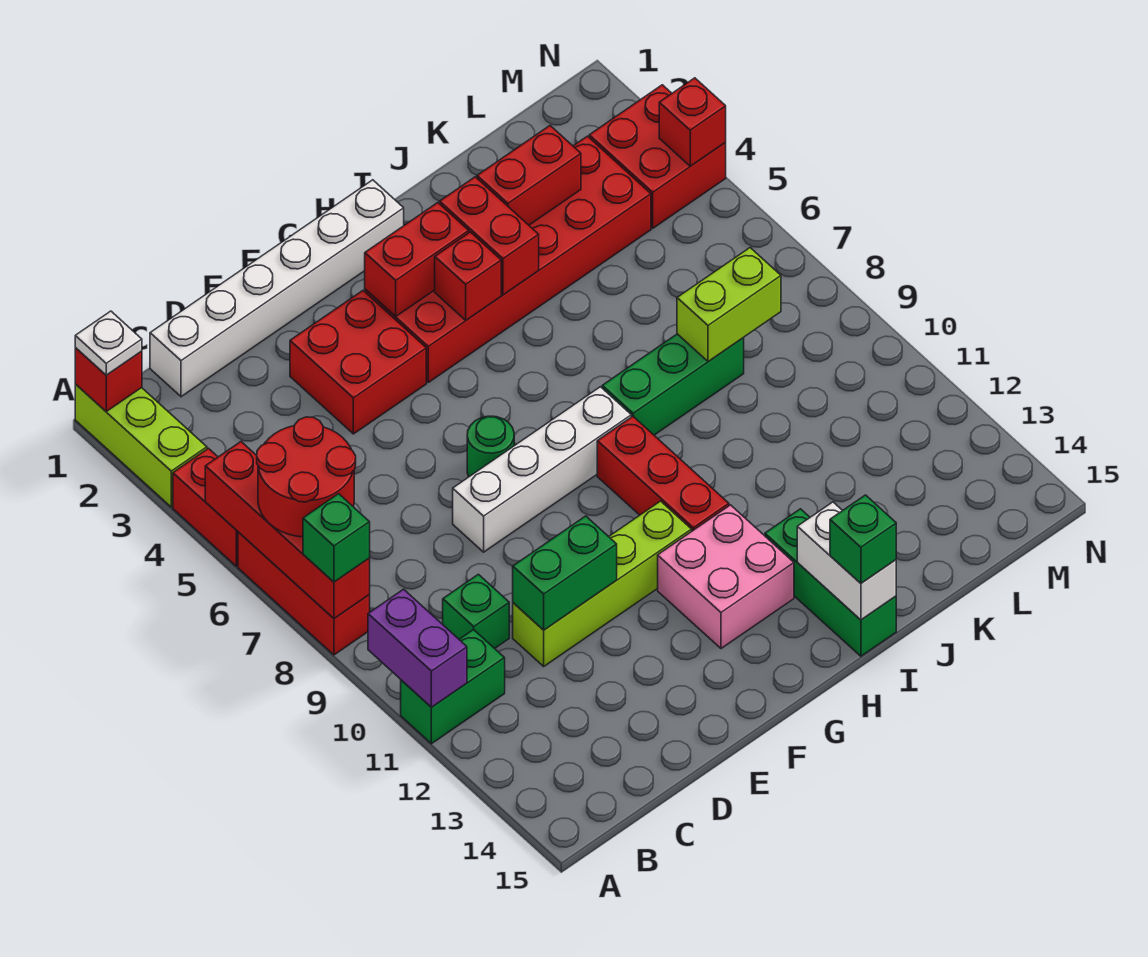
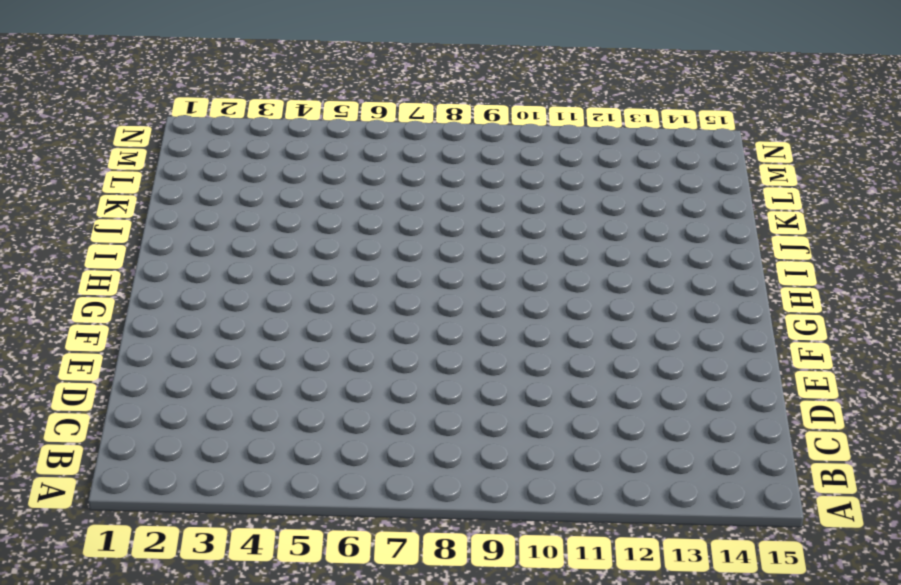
none -> lime 1x3 brick [75,384,207,507]
none -> red 1x2 brick [173,448,238,566]
none -> red 1x3 brick [238,532,370,655]
none -> green 1x2 brick [401,629,505,744]

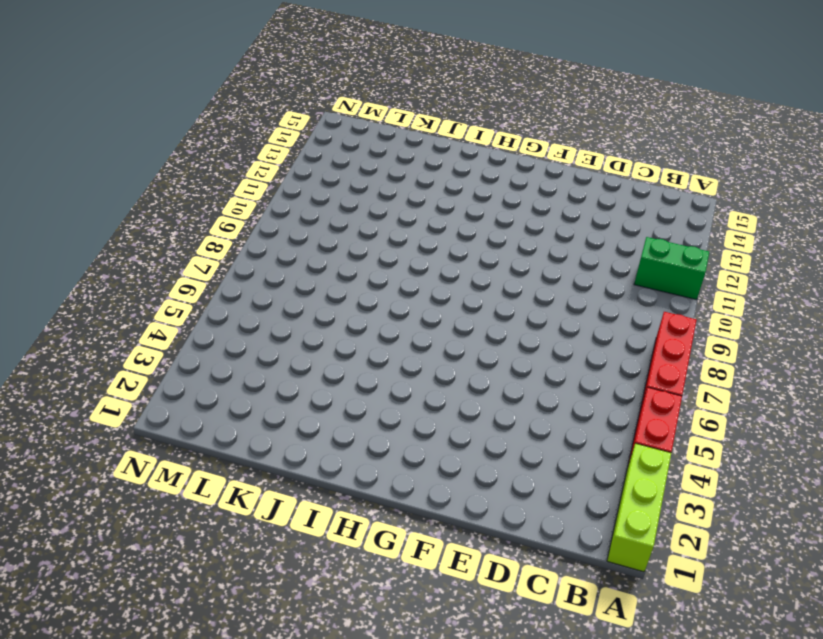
none -> white 1x6 brick [150,180,404,397]
none -> green 1x1 brick [443,574,509,648]
none -> lime 1x4 brick [513,501,692,666]
none -> red 2x2 brick [290,291,426,434]

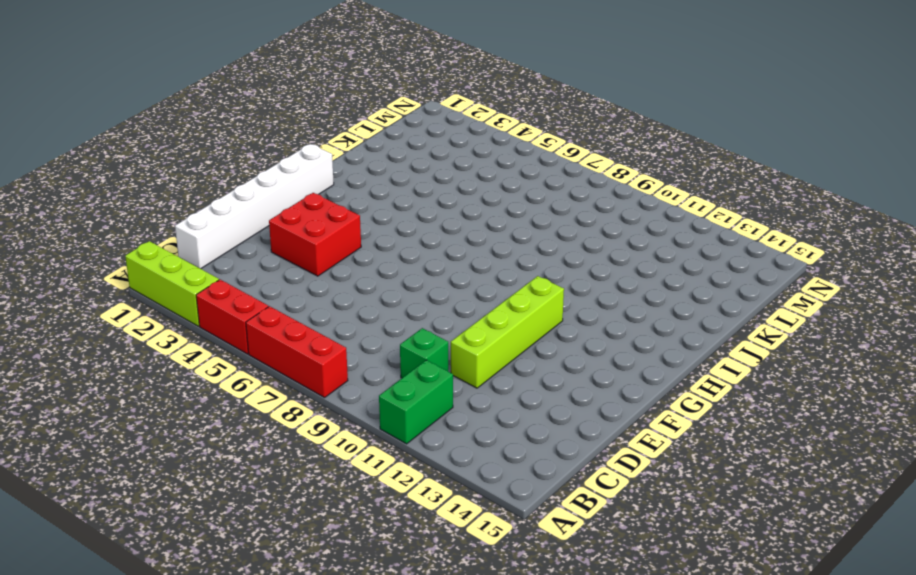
none -> white 1x4 brick [453,387,631,552]
none -> green 1x1 round brick [467,416,514,477]
none -> red 2x6 brick [365,136,651,382]
none -> pink 2x2 brick [658,505,794,648]

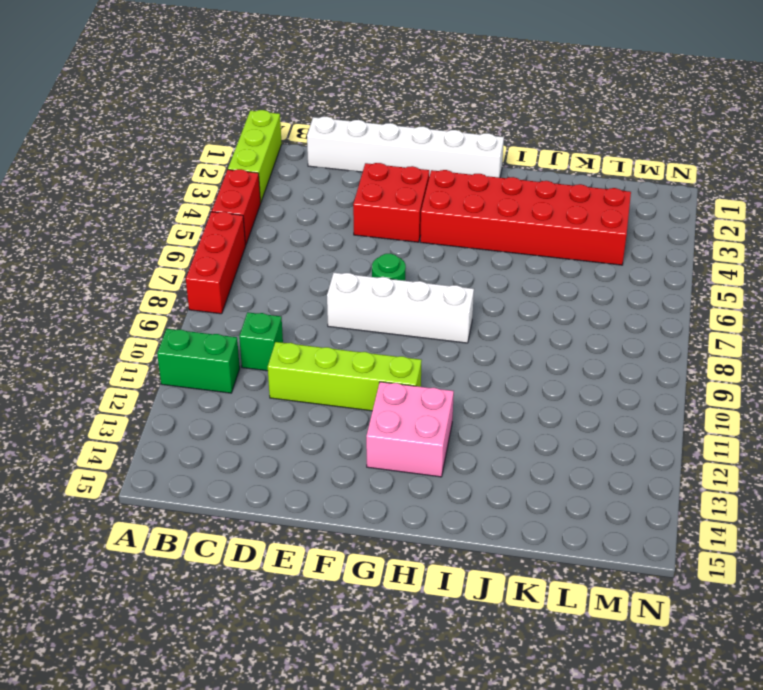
none -> red 1x3 brick [597,417,729,531]
none -> green 1x3 brick [602,334,744,435]
none -> green 1x3 brick [765,509,896,656]
none -> red 2x2 brick [589,85,726,228]

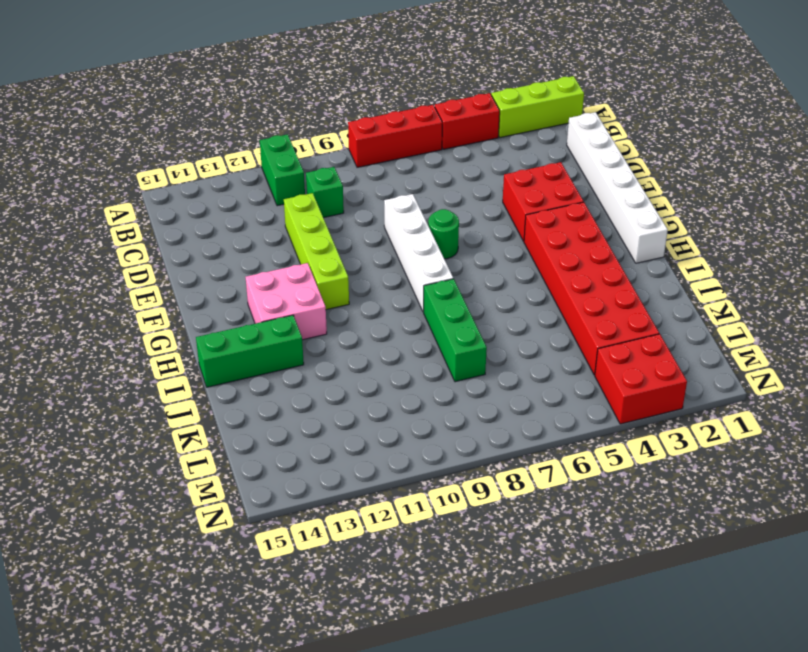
none -> red 1x3 brick [597,417,729,531]
none -> red 1x1 brick [75,348,142,411]
none -> red 1x4 brick [205,442,370,618]
none -> purple 1x2 brick [368,589,467,707]

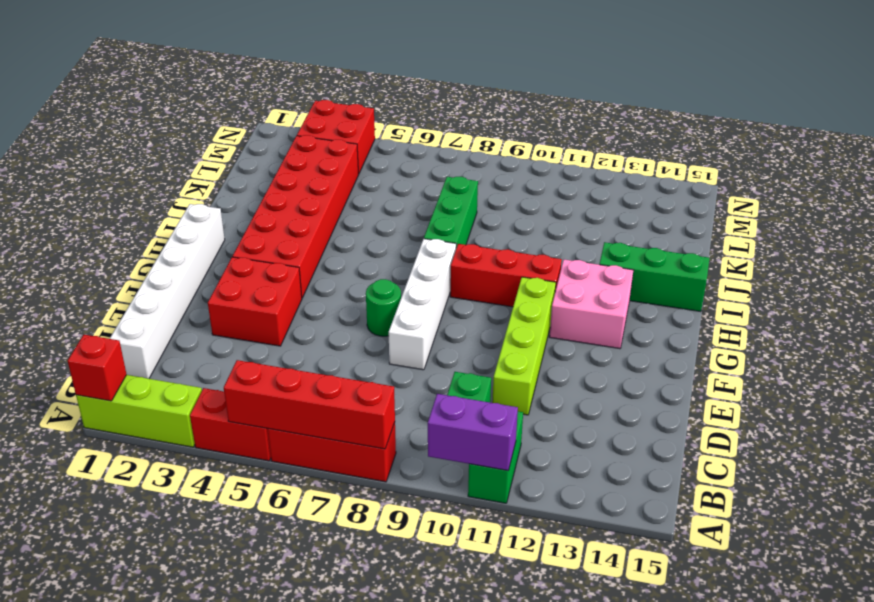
none -> green 1x2 brick [513,516,617,630]
none -> red 1x2 brick [365,203,469,317]
none -> red 1x1 brick [435,232,501,320]
none -> red 1x2 brick [440,177,539,295]

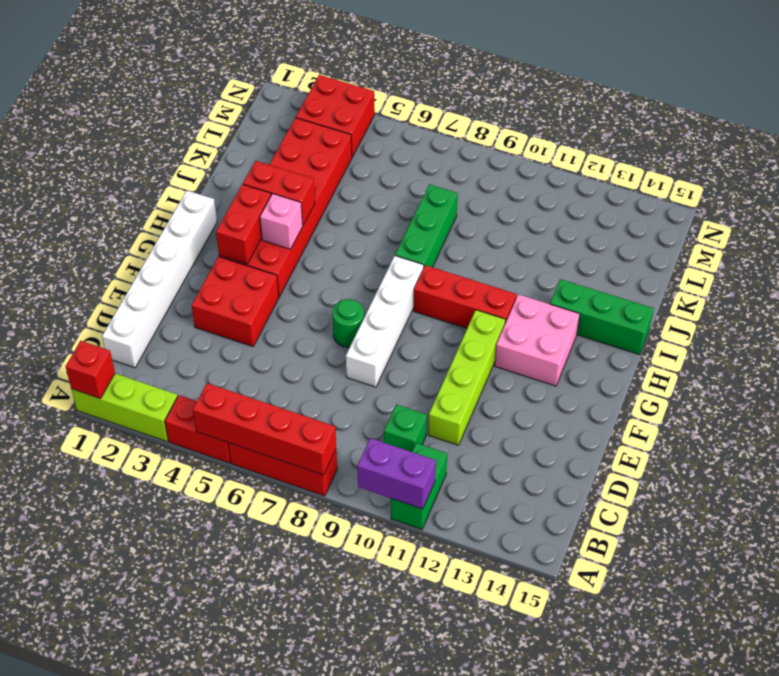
pink 1x1 brick [260,194,303,249] -> red 1x1 brick [435,232,501,320]
none -> green 1x2 brick [513,516,617,630]
none -> white 1x2 brick [797,502,896,620]
none -> red 1x2 brick [477,126,581,225]
none -> lime 1x2 brick [677,248,781,362]

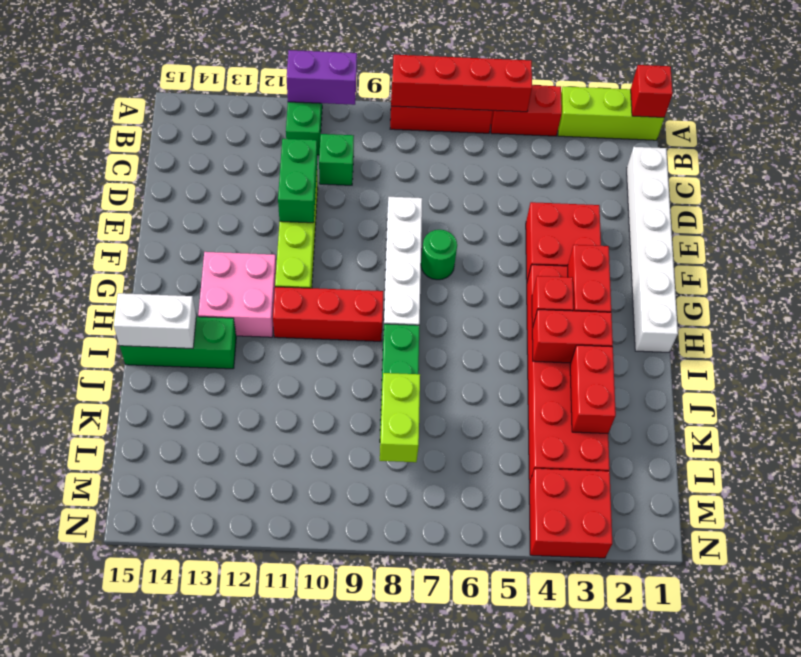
none -> red 1x1 brick [659,78,726,166]
none -> white 1x1 plate [75,311,142,375]
none -> red 2x2 round brick [257,417,356,537]
none -> green 1x1 brick [303,494,370,582]

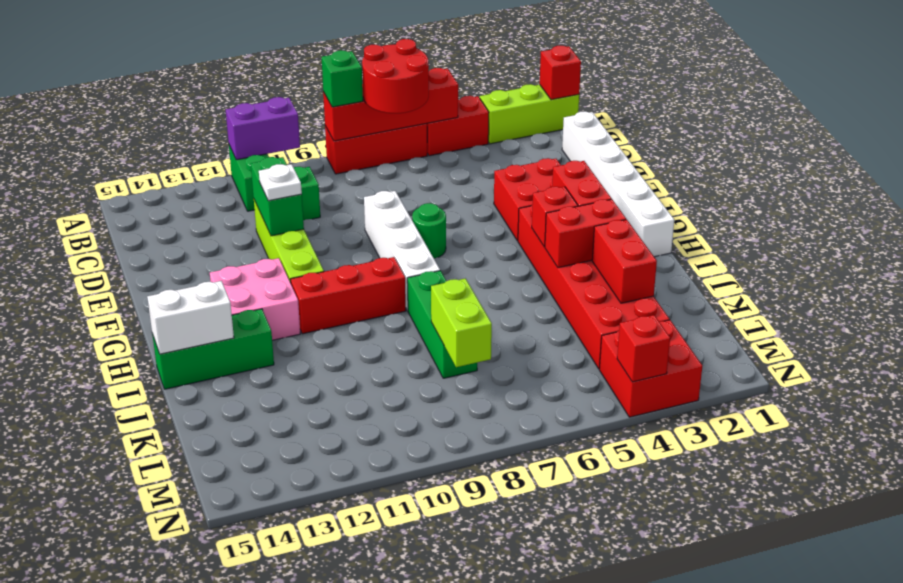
white 1x1 plate [259,164,302,201] -> white 1x1 plate moved to [75,311,142,375]
none -> green 1x1 brick [830,495,896,583]

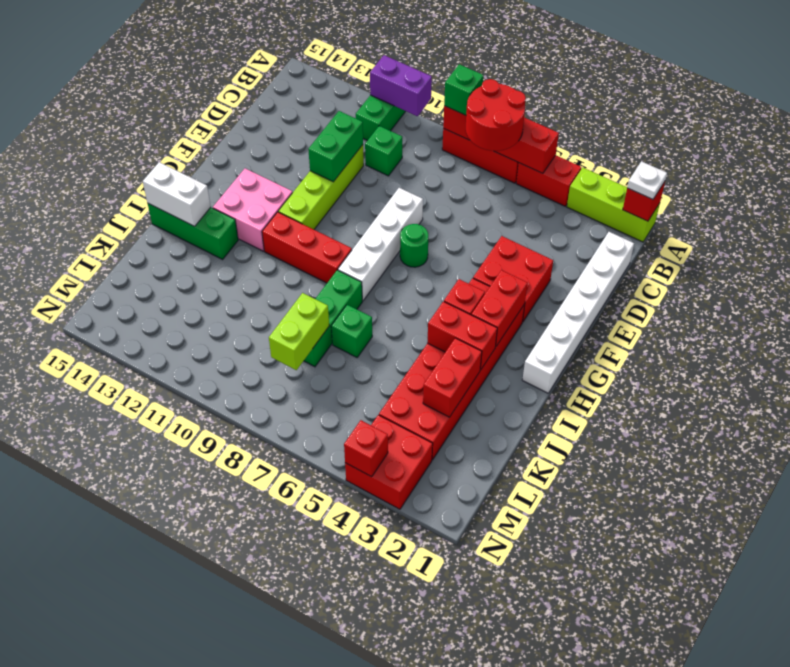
green 1x1 brick [331,305,372,357] -> green 1x1 brick moved to [830,495,896,583]

